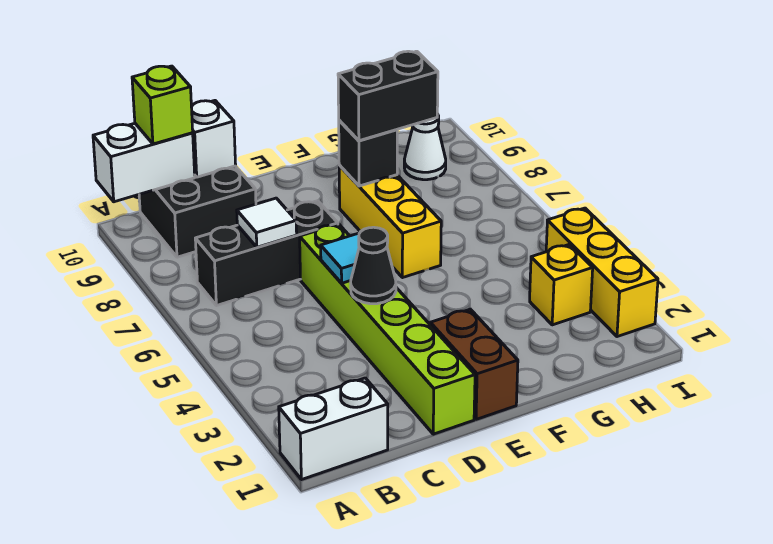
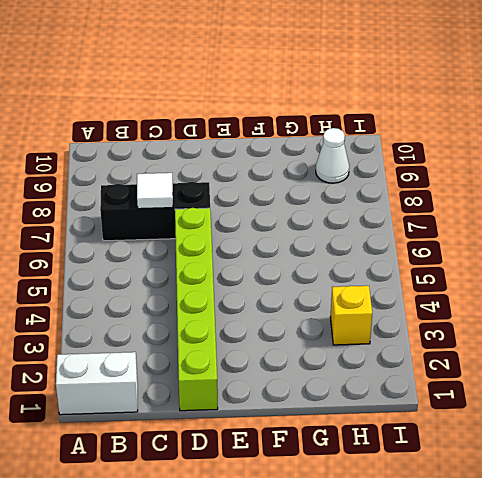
none -> black 2x2 brick [139,166,256,257]
none -> brown 1x2 brick [430,309,518,419]
none -> yellow 1x3 brick [339,165,441,278]

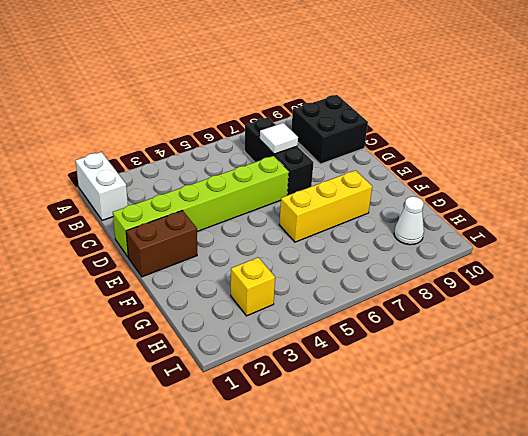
none -> yellow 1x3 brick [546,208,658,337]
none -> white 1x2 brick [93,123,195,202]
none -> white 1x1 brick [192,101,236,177]

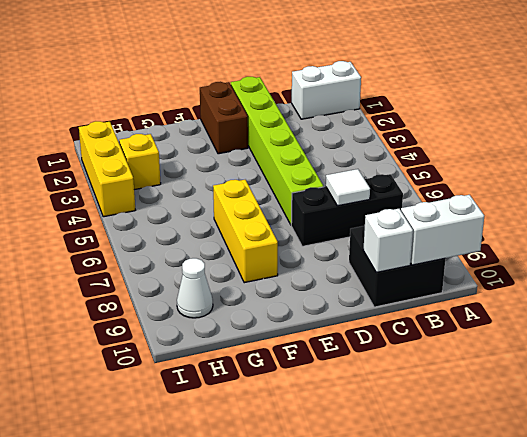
none -> black 1x1 cone [351,227,396,304]
none -> cyan 1x1 tile [321,233,359,283]
none -> black 1x1 brick [339,120,397,186]

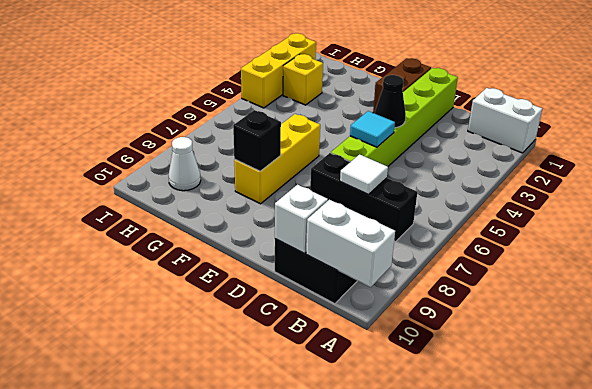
none -> lime 1x1 brick [132,66,193,144]
none -> black 1x2 brick [338,51,438,141]

